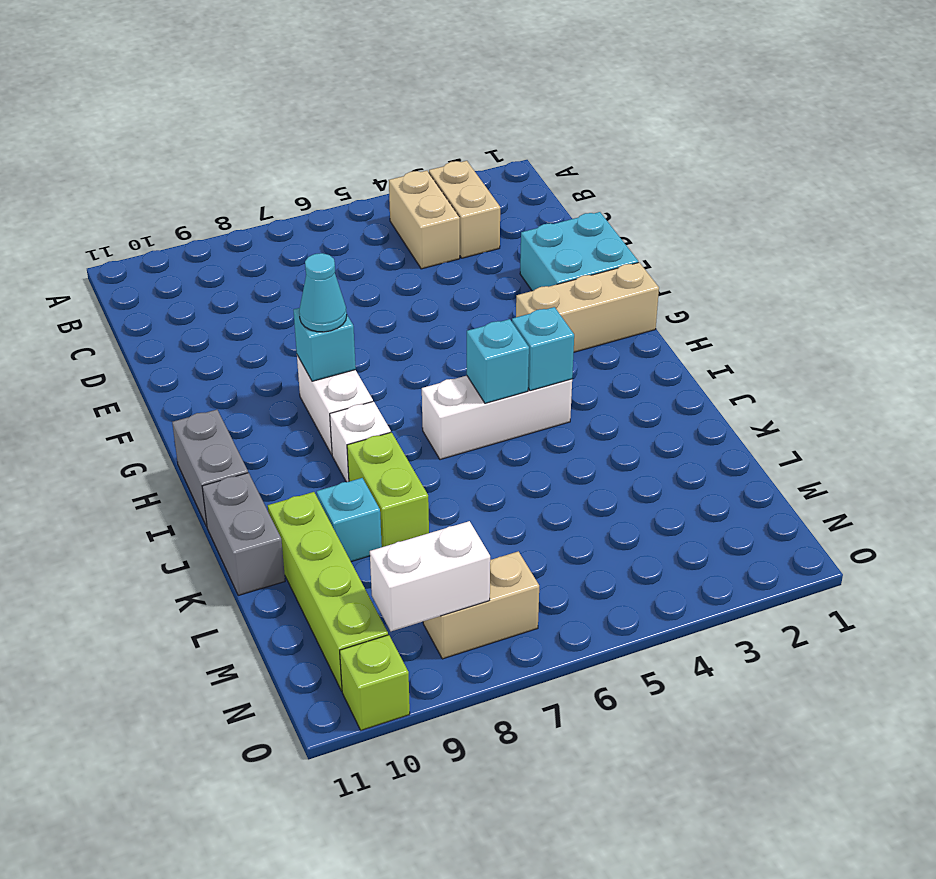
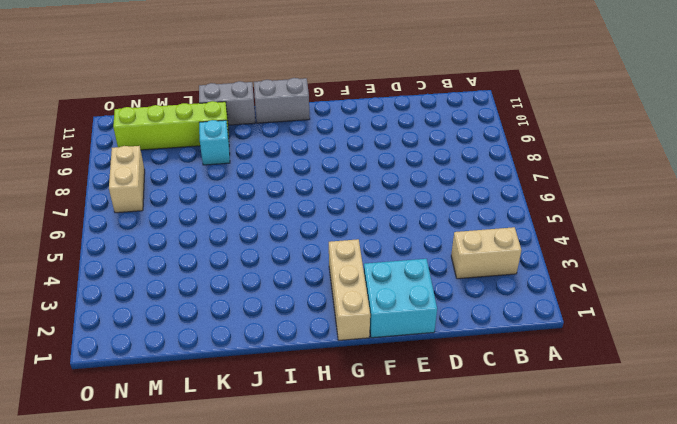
none -> tan 1x2 brick [389,171,460,269]
none -> white 1x2 brick [297,355,373,454]
none -> white 1x3 brick [422,376,572,460]

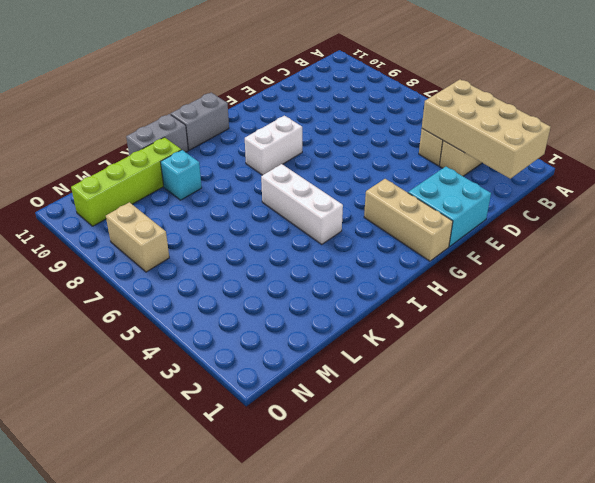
tan 2x4 brick [422,80,551,178] -> none
none -> white 1x1 brick [330,401,391,482]
none -> lime 1x2 brick [347,432,429,547]
none -> lime 1x1 brick [340,635,410,730]

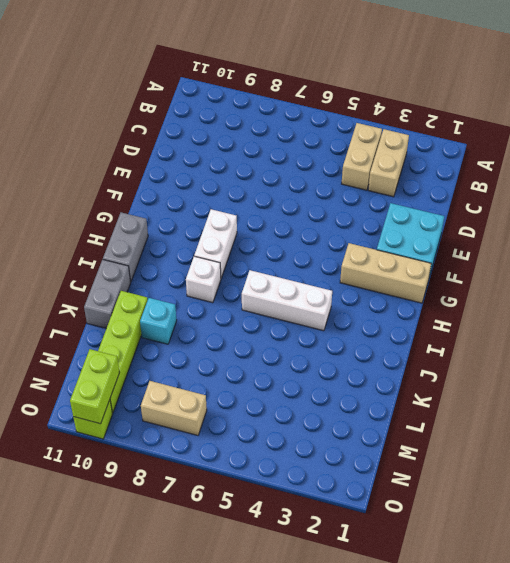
lime 1x2 brick [70,349,120,424] -> lime 1x2 brick moved to [347,432,429,547]
none -> cyan 1x1 brick [293,308,356,381]
none -> cyan 1x1 brick [512,307,574,391]
none -> cyan 1x1 brick [467,319,529,403]

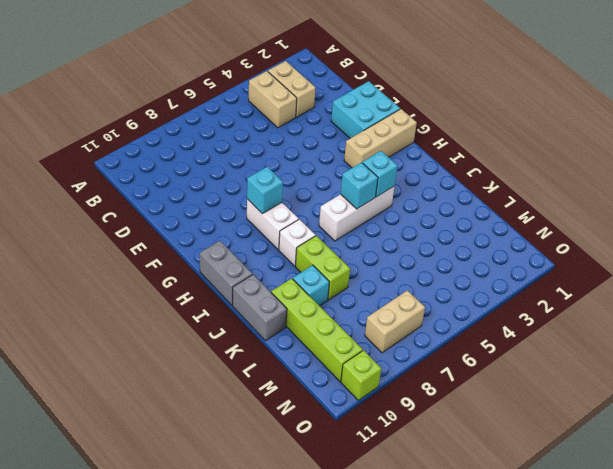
none -> white 1x2 brick [370,521,490,631]
none -> cyan 1x1 cone [299,253,347,332]

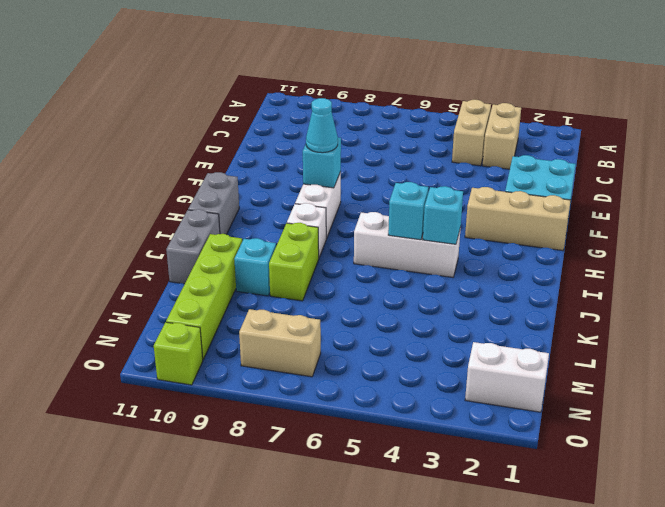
white 1x2 brick [465,342,549,412] -> white 1x2 brick moved to [370,521,490,631]

